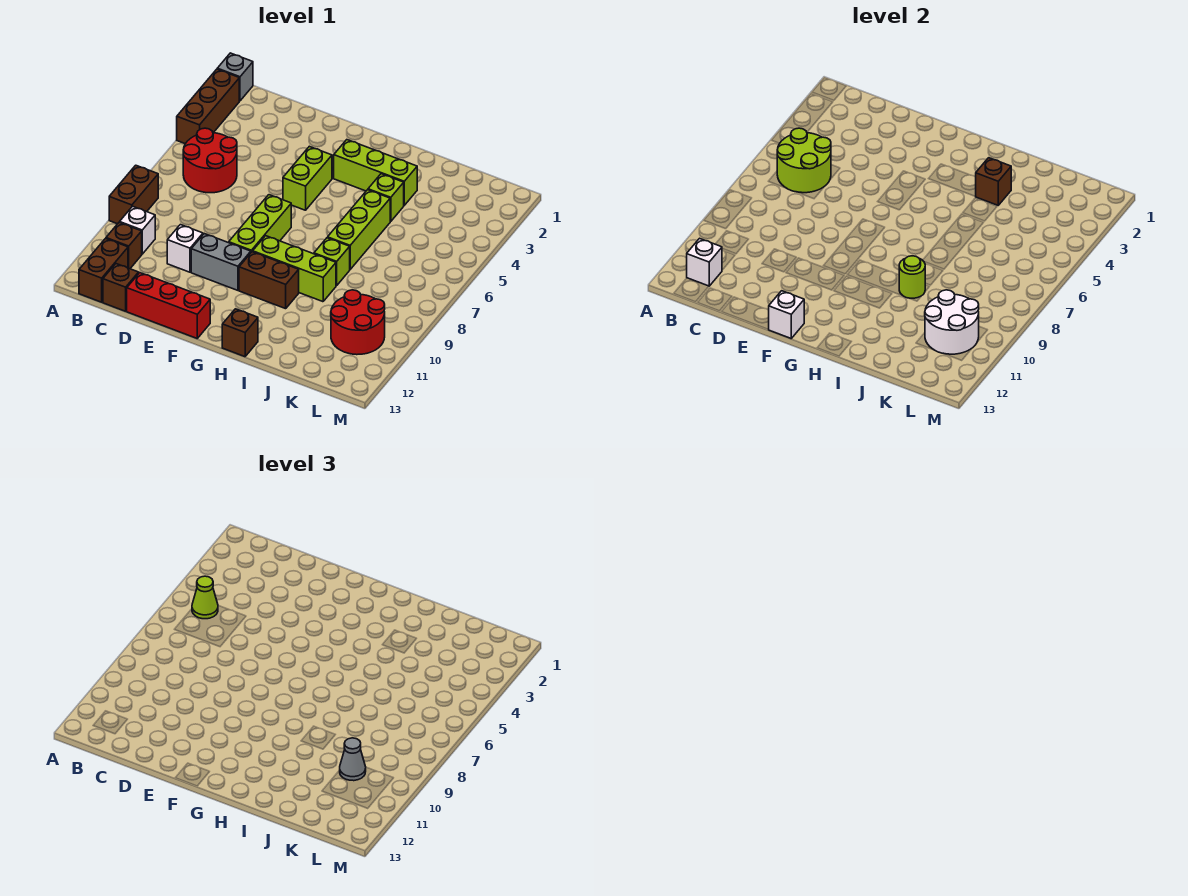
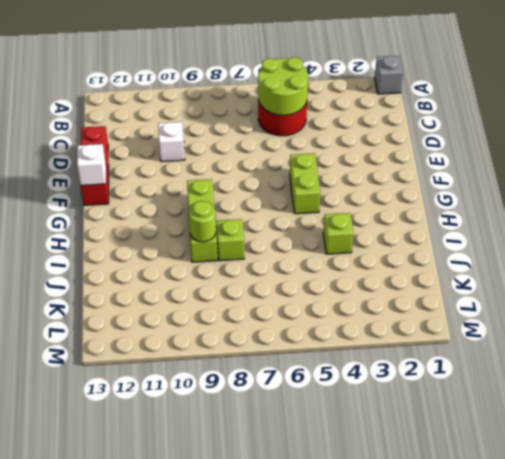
lime 1x2 brick [290,153,320,214] -> lime 1x2 brick turned to [283,146,332,210]
none -> brown 1x3 brick [177,69,239,144]
none -> brown 1x2 brick [109,165,158,224]
none -> white 1x1 brick [120,206,155,254]

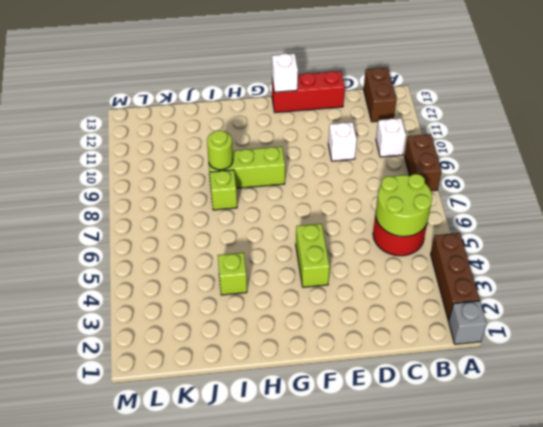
none -> brown 1x1 brick [106,222,142,269]
none -> brown 1x1 brick [103,264,139,311]
none -> grey 1x2 brick [191,234,251,290]

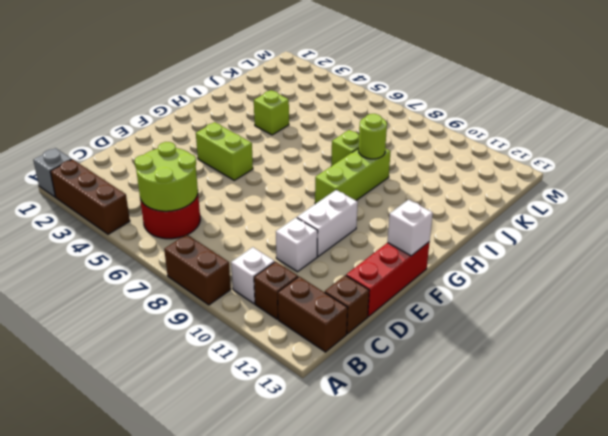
white 1x2 brick [297,190,358,256] -> grey 1x2 brick [191,234,251,290]
none -> lime 1x3 brick [229,195,291,252]
none -> lime 1x3 brick [334,140,417,205]
none -> brown 1x2 brick [239,252,299,309]

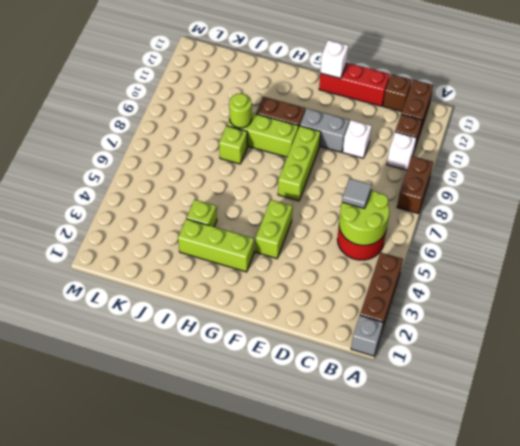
grey 1x1 tile [342,178,372,208] -> none
none -> brown 1x1 brick [222,309,258,357]
none -> lime 1x3 brick [328,190,390,269]
none -> red 2x2 round brick [331,290,385,355]

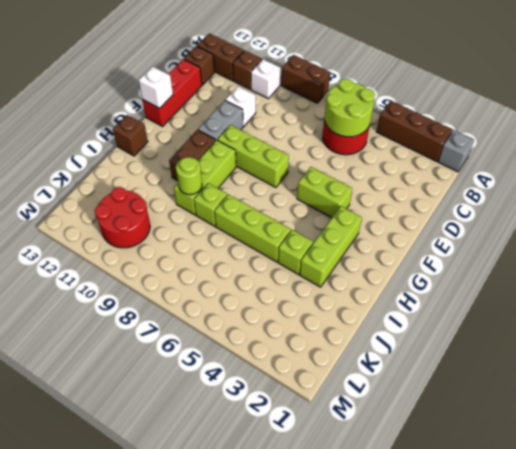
none -> white 1x1 brick [687,238,722,286]
none -> brown 1x1 brick [975,158,1011,205]
none -> white 2x2 round brick [925,290,979,354]

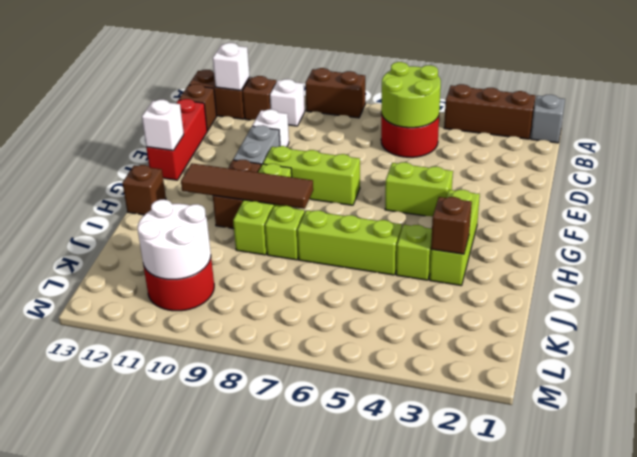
brown 1x4 tile [181,163,313,209] -> none
none -> lime 1x1 round brick [899,256,925,298]
none -> lime 1x1 cone [192,576,218,619]
none -> grey 1x1 cone [340,738,366,781]

